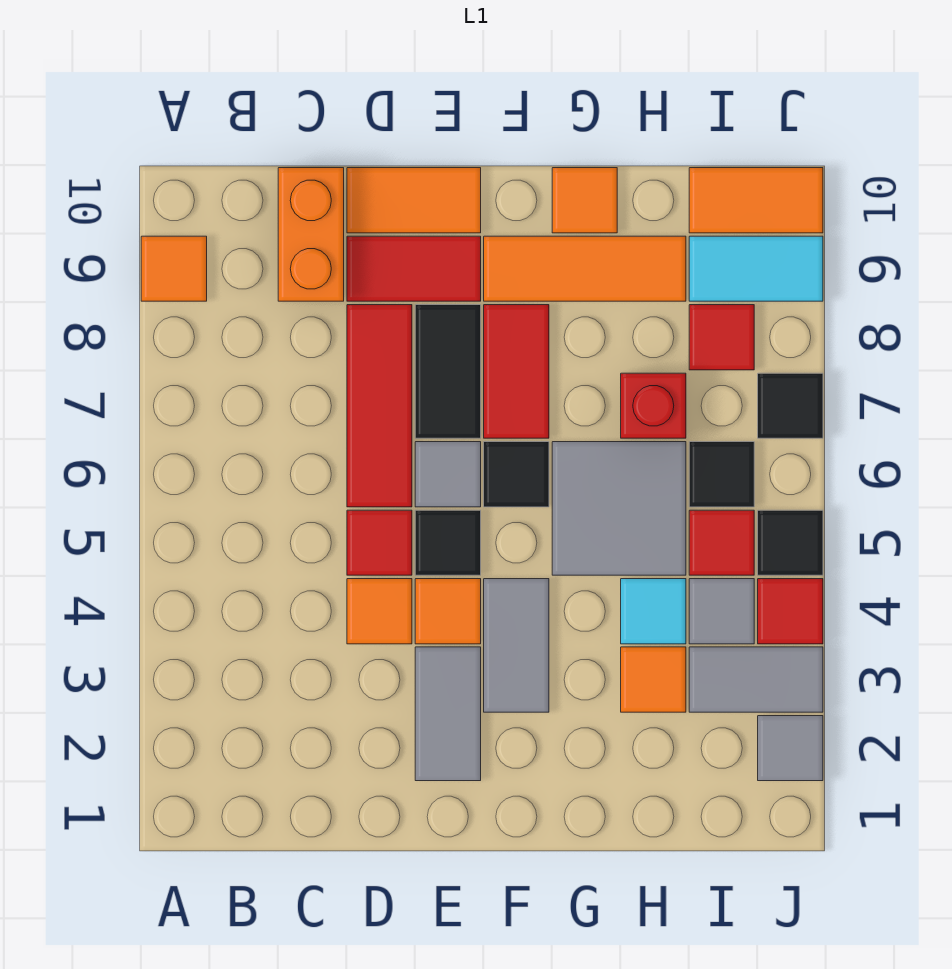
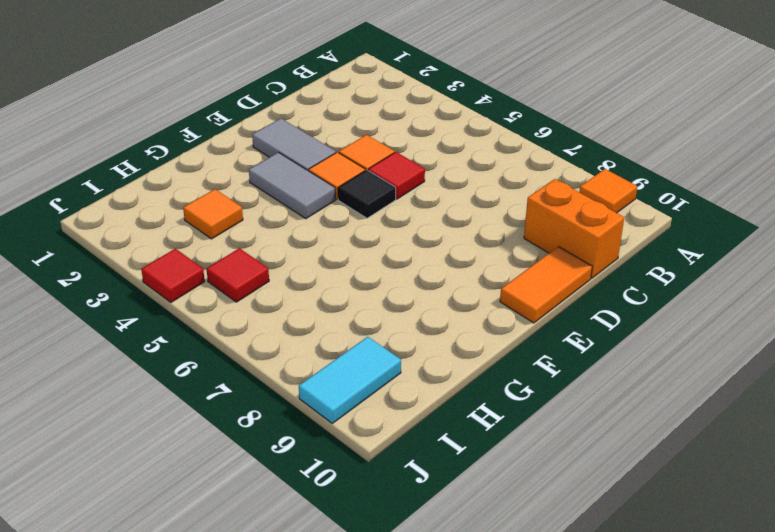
none -> red 1x3 tile [347,305,412,507]
none -> red 1x2 tile [347,236,481,301]
none -> grey 1x1 tile [415,442,481,507]
none -> black 1x2 tile [415,305,481,438]

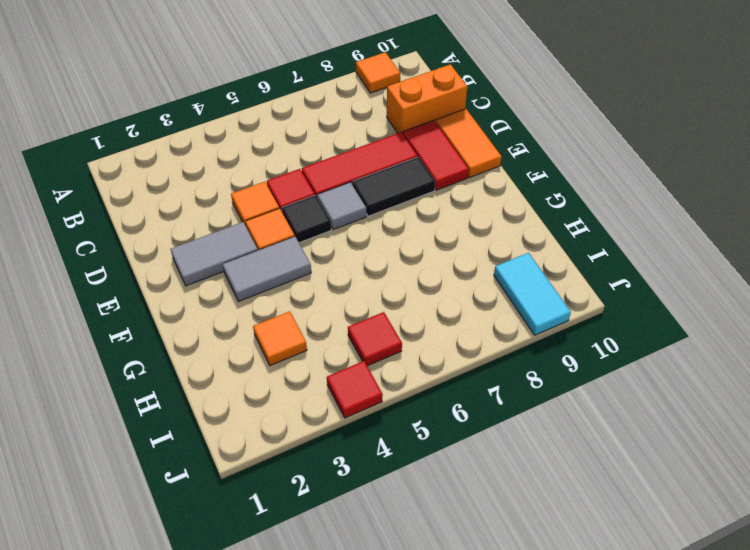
none -> black 1x1 tile [484,442,549,507]
none -> red 1x2 tile [484,305,549,438]
none -> orange 1x3 tile [484,236,686,301]
none -> grey 2x2 tile [552,442,686,575]

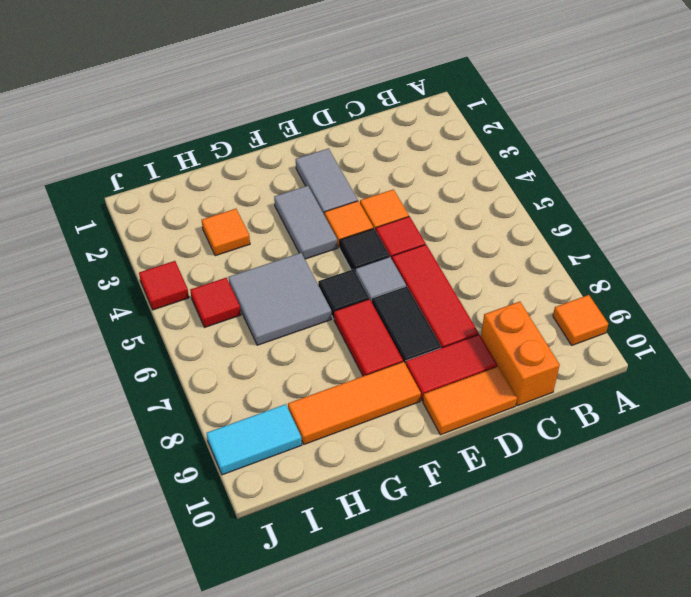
none -> orange 1x1 tile [552,168,617,233]
none -> cyan 1x1 tile [621,579,686,644]
none -> red 1x1 brick [621,373,686,438]
none -> grey 1x2 tile [689,647,823,712]

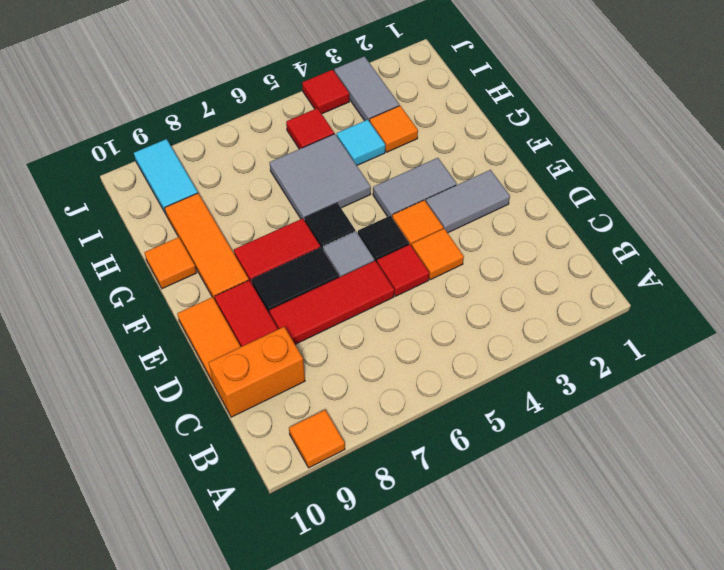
none -> red 1x1 brick [621,373,686,438]
none -> grey 1x1 tile [689,579,754,644]
none -> black 1x1 tile [689,442,754,507]
none -> red 1x1 tile [689,305,754,370]

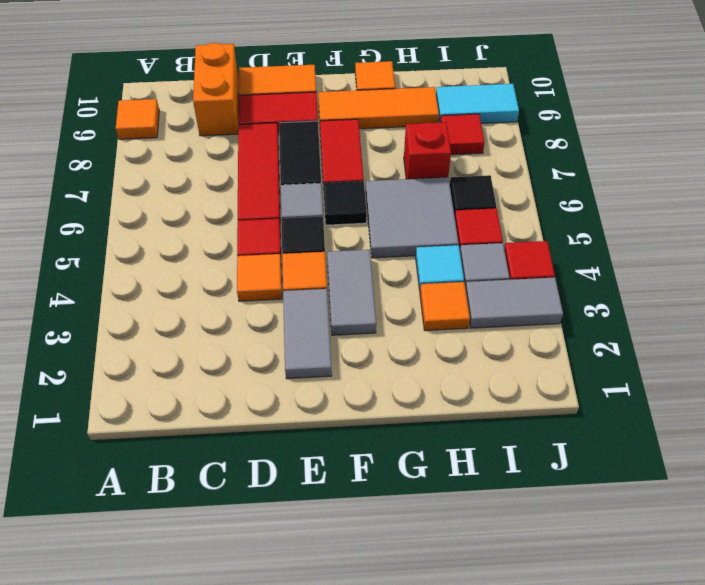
none -> orange 1x2 tile [689,168,823,233]
none -> grey 1x1 tile [758,716,823,781]
none -> black 1x1 tile [758,510,823,575]
none -> black 1x1 tile [758,373,823,438]

